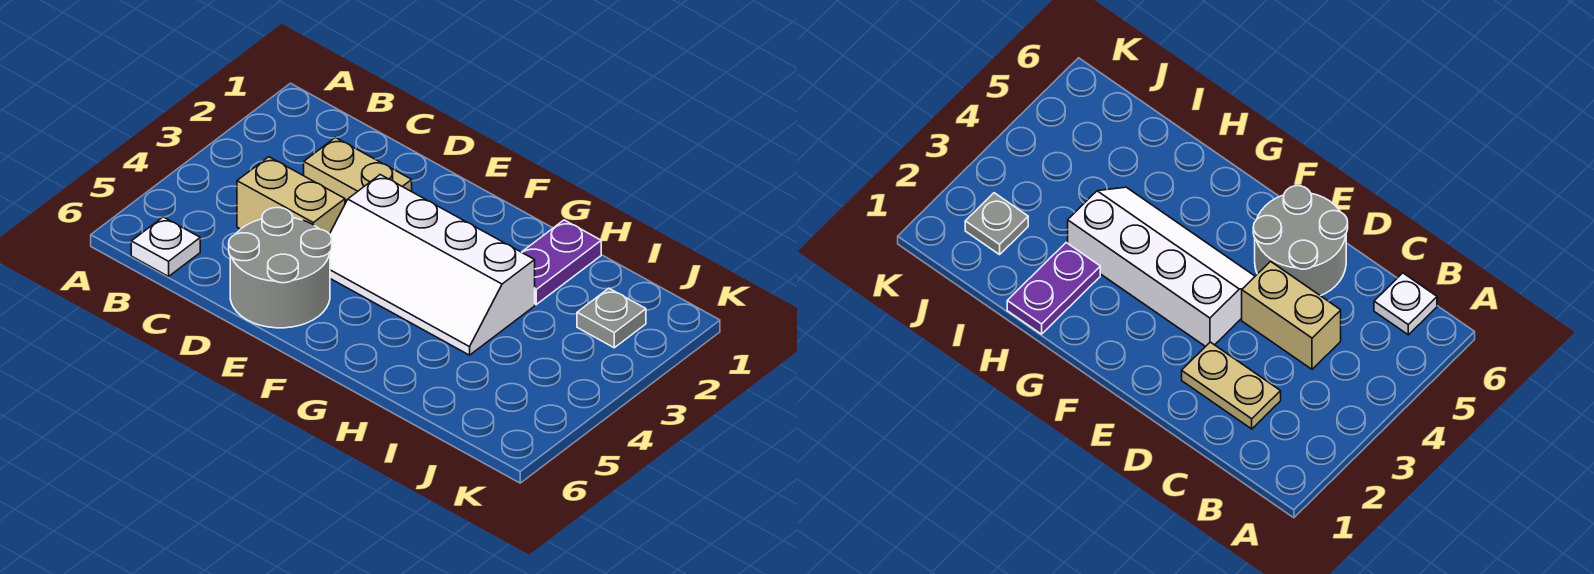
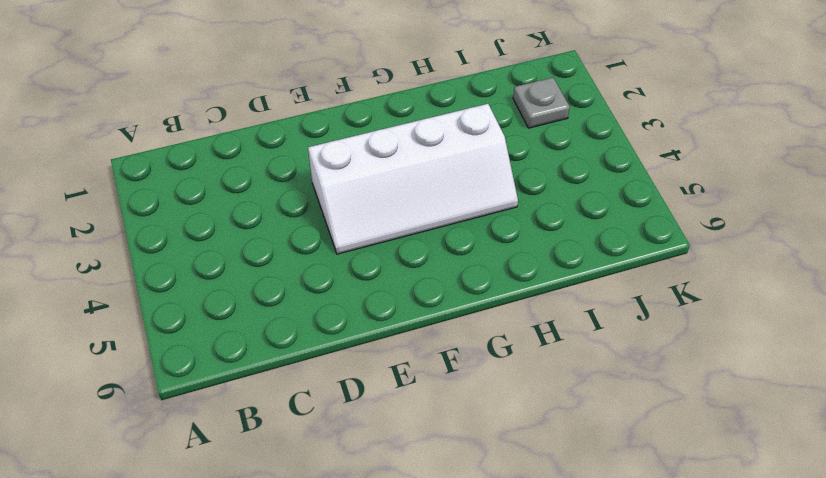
none -> white 1x1 plate [131,217,200,276]
none -> tan 1x2 plate [304,138,412,200]

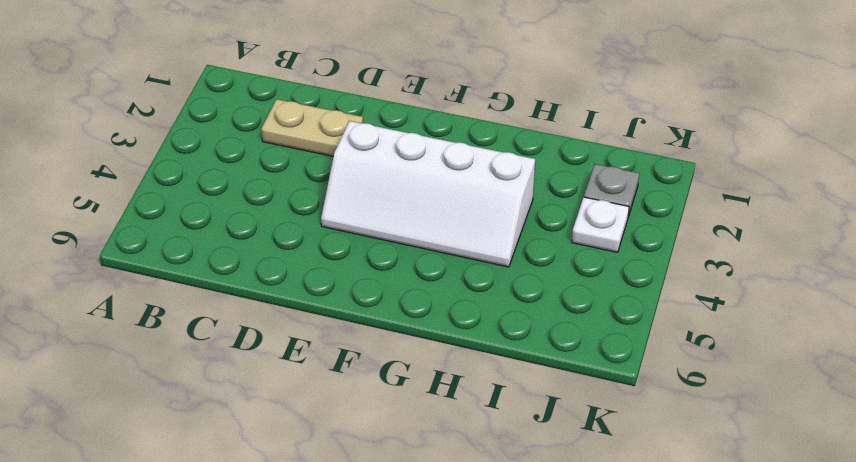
white 1x1 plate [572,197,629,252] -> white 1x1 plate moved to [131,217,200,276]
none -> tan 1x2 brick [237,157,345,234]
none -> grey 2x2 round brick [229,208,332,328]

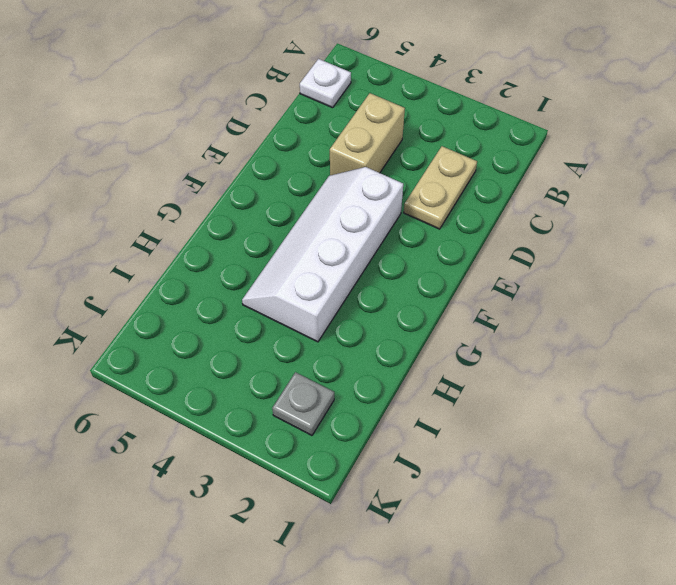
none -> grey 2x2 round brick [229,208,332,328]
none -> purple 1x2 plate [522,220,601,305]

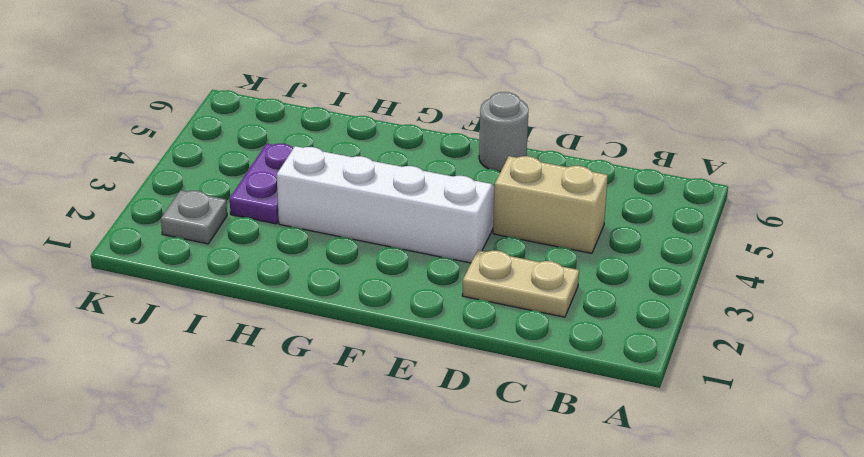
grey 1x1 round brick [479,92,529,172] -> grey 2x2 round brick [229,208,332,328]
purple 1x2 plate [230,144,293,224] -> purple 1x2 plate moved to [522,220,601,305]
none -> white 1x1 plate [131,217,200,276]

